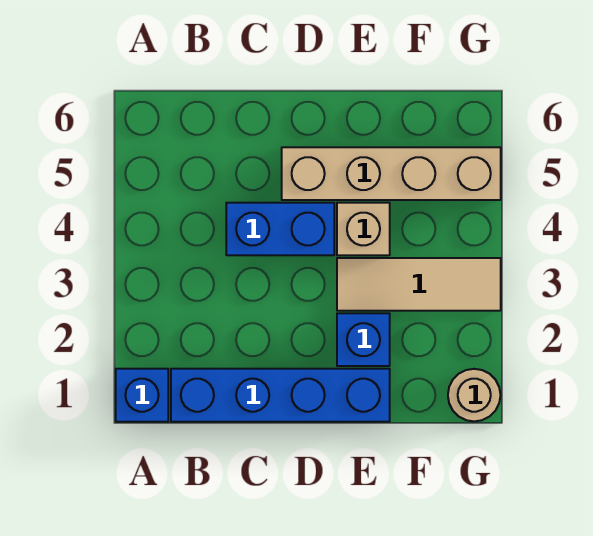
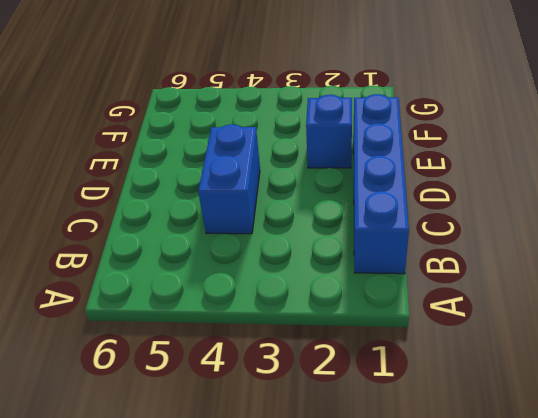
none -> blue 1x1 brick [116,369,168,422]
none -> tan 1x4 brick [282,147,501,200]

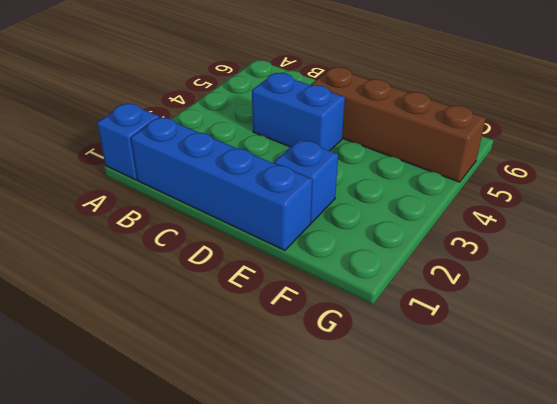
brown 1x4 brick [311,67,486,182] -> tan 1x4 brick [282,147,501,200]
none -> tan 1x3 tile [337,258,501,311]
none -> tan 1x1 brick [337,203,390,255]

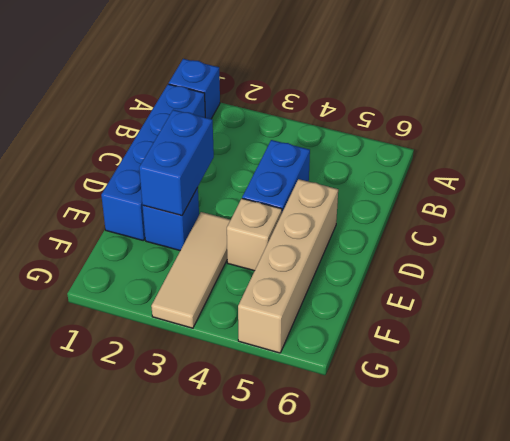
blue 1x2 brick [139,110,214,216] -> none
none -> tan 1x1 round brick [448,369,500,421]

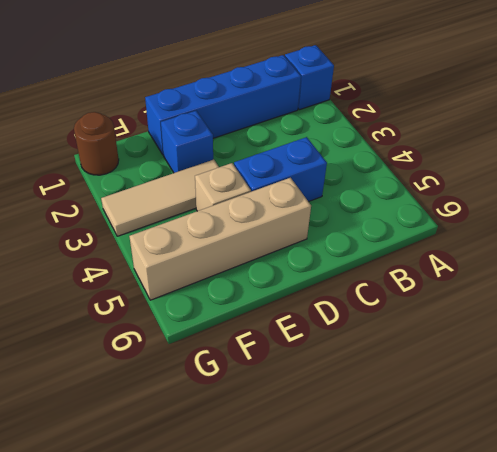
brown 1x1 round brick [74,112,119,175] -> tan 1x1 round brick [448,369,500,421]

